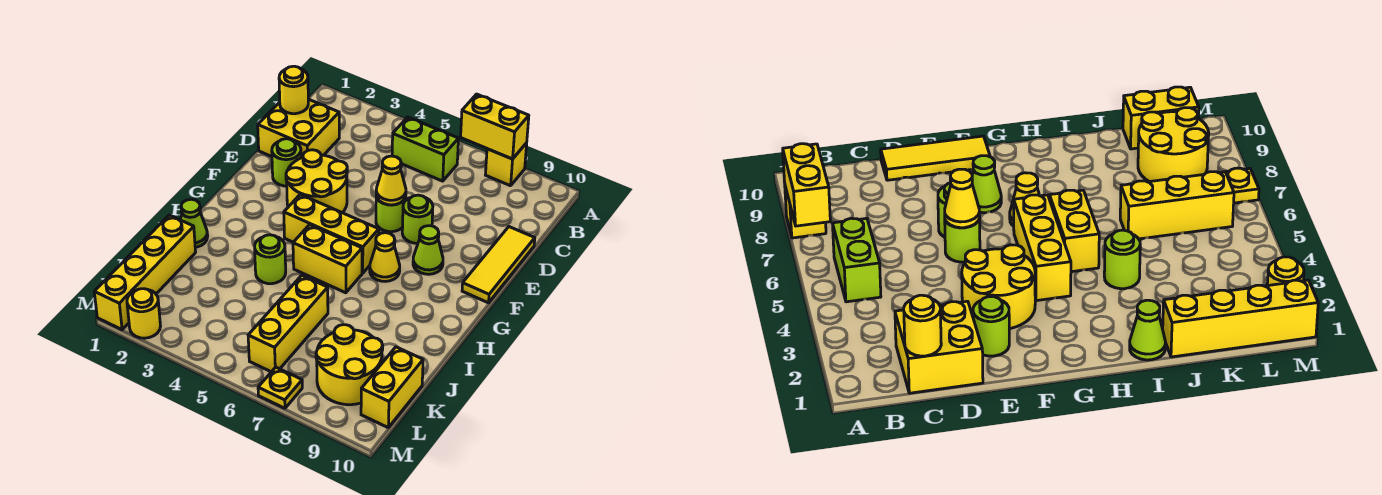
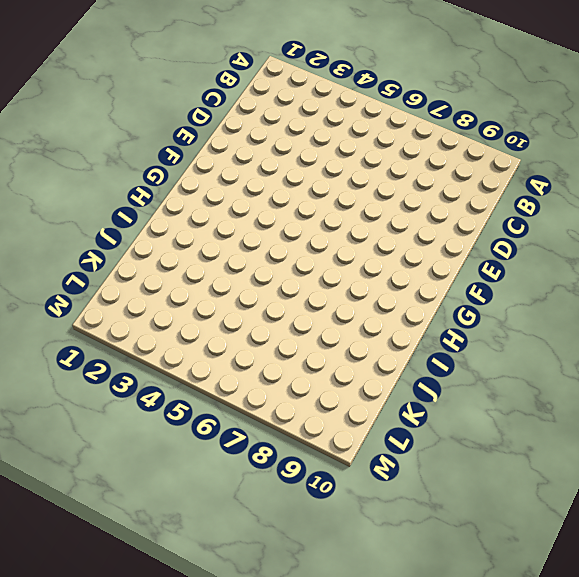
none -> yellow 1x1 brick [486,143,527,186]
none -> lime 1x2 brick [392,117,459,181]
none -> yellow 2x2 brick [258,99,339,158]

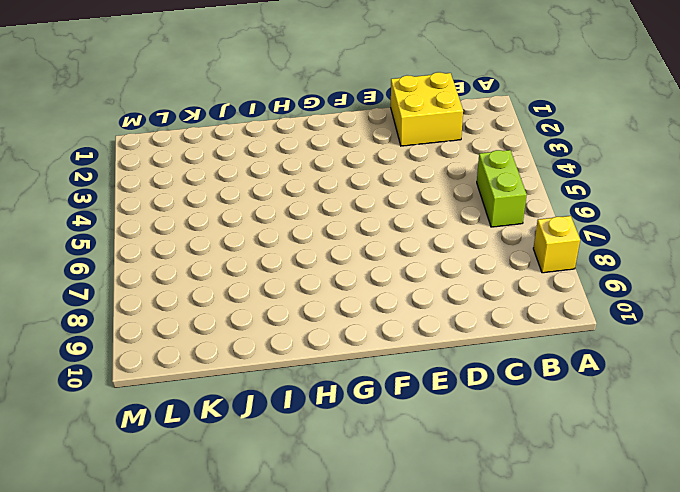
none -> yellow 1x3 tile [462,227,535,303]
none -> lime 1x1 round brick [272,139,301,186]
none -> yellow 2x2 round brick [286,150,347,213]

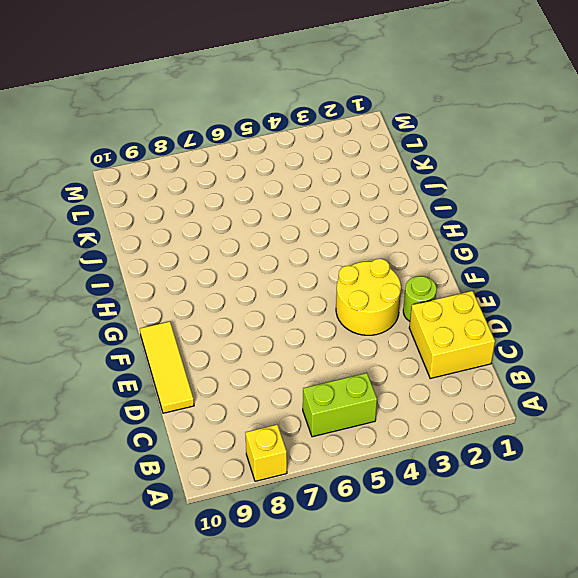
none -> lime 1x1 round brick [376,197,406,232]
none -> lime 1x1 round brick [402,195,433,243]
none -> lime 1x1 cone [413,226,443,274]

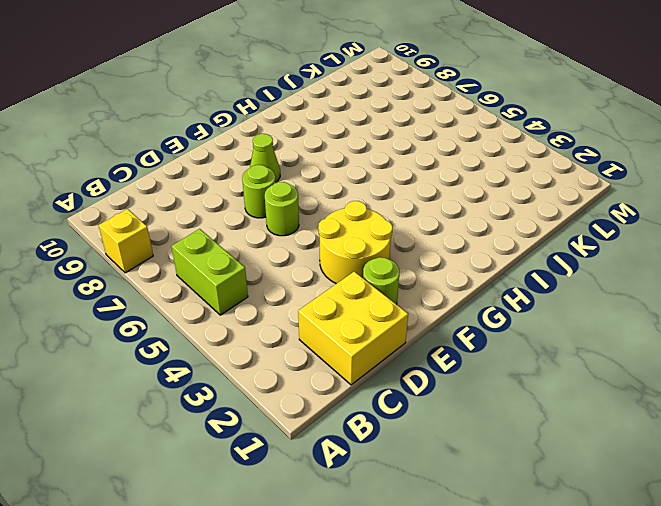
none -> yellow 1x3 tile [462,227,535,303]
none -> yellow 1x3 brick [284,194,379,273]
none -> yellow 1x1 cone [370,233,400,281]

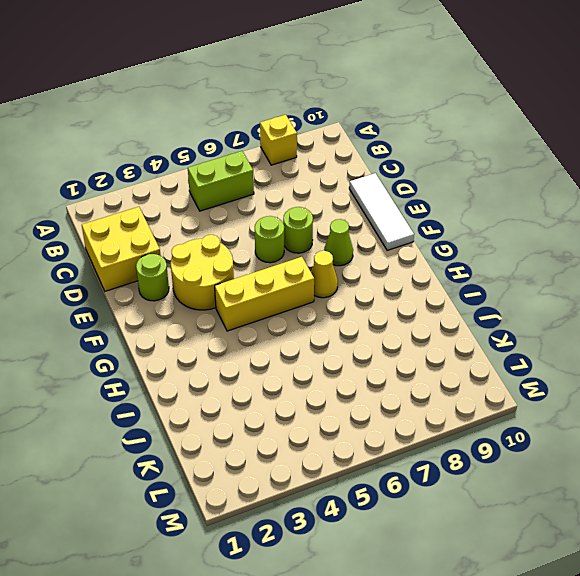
white 1x3 tile [349,173,414,250] -> yellow 1x3 tile [462,227,535,303]
none -> yellow 1x2 brick [293,225,362,293]
none -> lime 1x1 cone [181,199,208,247]
none -> lime 1x1 round brick [255,235,286,284]

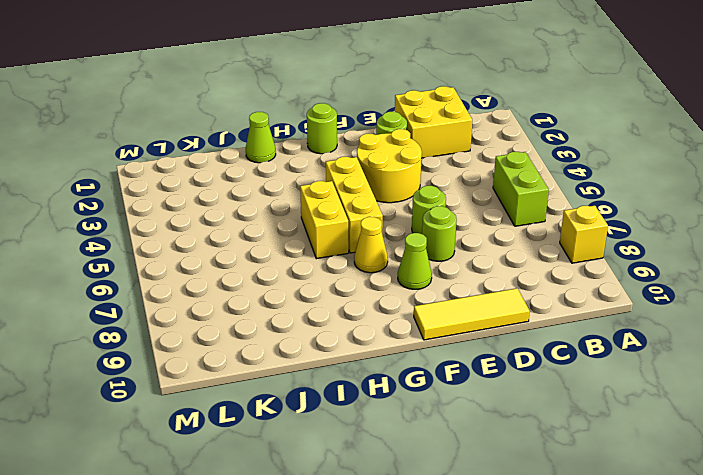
lime 1x1 round brick [307,103,337,154] -> lime 1x1 round brick moved to [255,235,286,284]
none -> yellow 1x4 brick [94,215,196,330]
none -> yellow 1x3 brick [248,275,328,372]
none -> yellow 2x2 round brick [316,325,383,405]

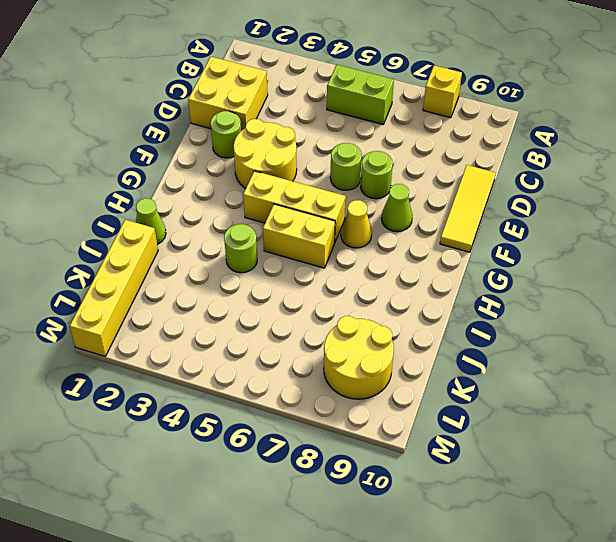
none -> yellow 1x3 brick [248,275,328,372]
none -> yellow 1x2 brick [361,347,423,427]
none -> yellow 1x1 round brick [127,289,160,338]

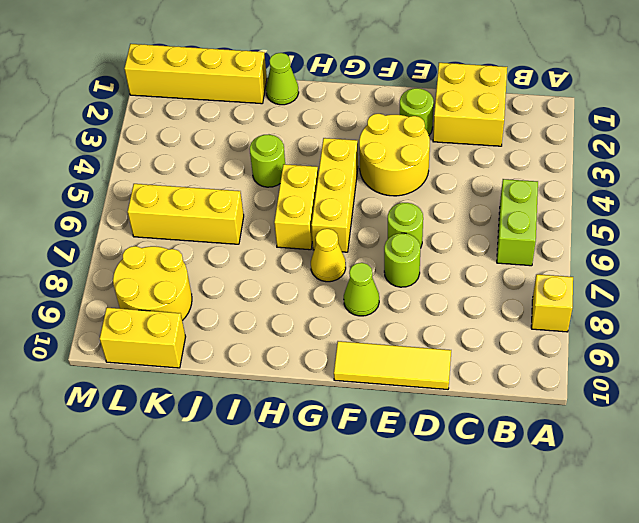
none -> yellow 1x1 round brick [127,289,160,338]
none -> yellow 1x1 plate [258,367,302,408]
none -> yellow 1x2 brick [461,94,529,159]

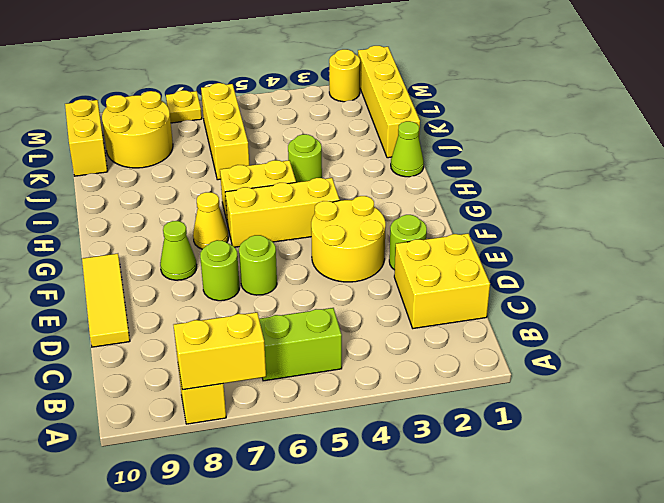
none -> yellow 1x1 round brick [279,66,308,114]
none -> yellow 1x1 cone [376,156,406,205]

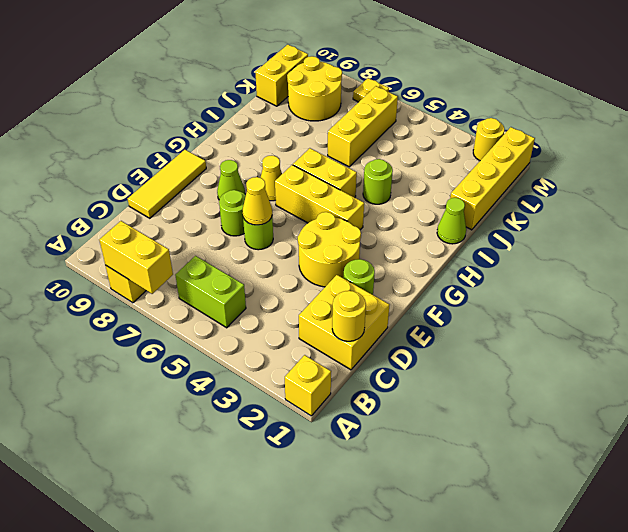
yellow 1x1 brick [285,355,331,416] -> none

